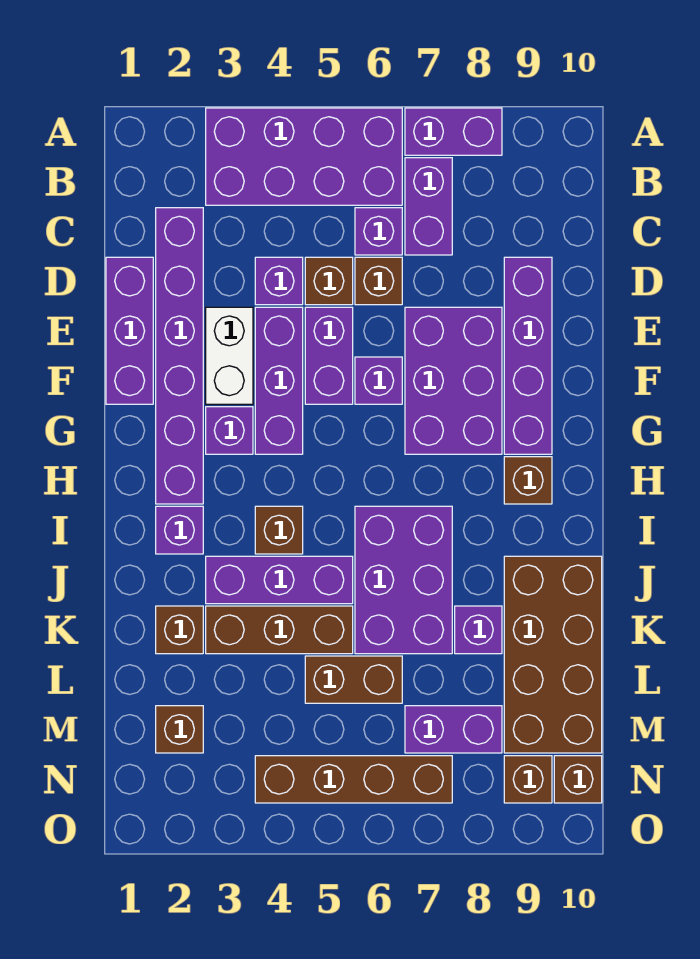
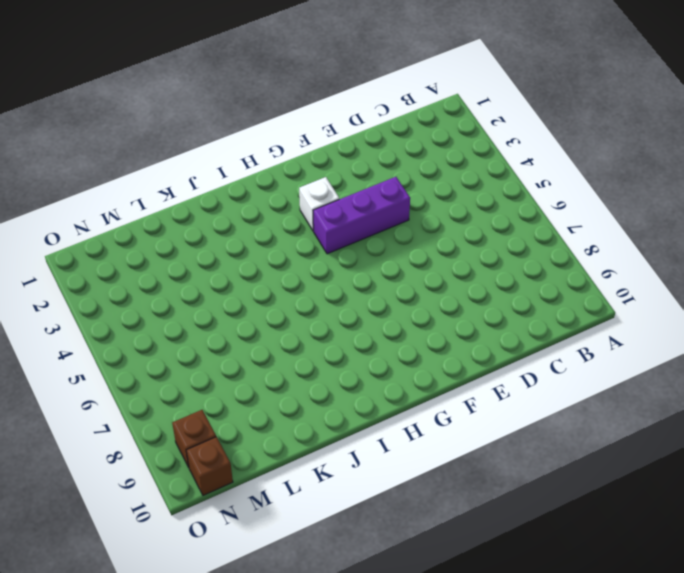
white 1x1 brick [299,177,339,231] -> purple 1x1 brick [206,407,253,454]
none -> purple 2x4 brick [206,108,402,205]
none -> purple 1x2 brick [405,108,502,155]
none -> purple 1x2 brick [405,158,452,255]
none -> purple 1x6 brick [156,208,203,504]

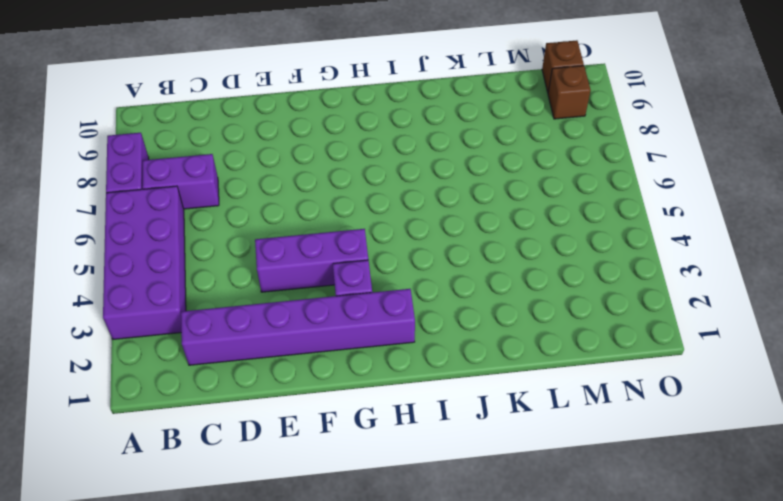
none -> purple 1x1 brick [355,208,402,255]
none -> purple 1x3 brick [106,257,153,404]
none -> purple 1x1 brick [255,257,303,305]
none -> brown 1x1 brick [305,257,353,305]

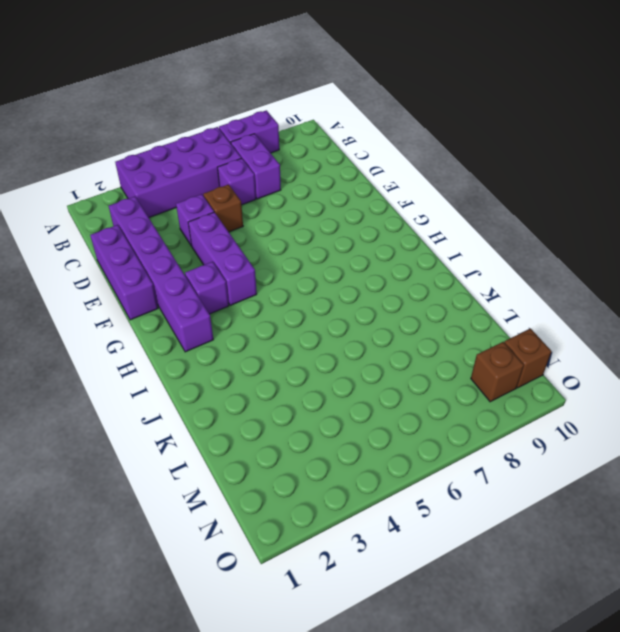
none -> brown 1x1 brick [355,257,402,305]
none -> purple 1x4 brick [504,257,552,454]
none -> white 1x2 brick [206,307,253,404]
none -> purple 1x2 brick [305,307,353,404]

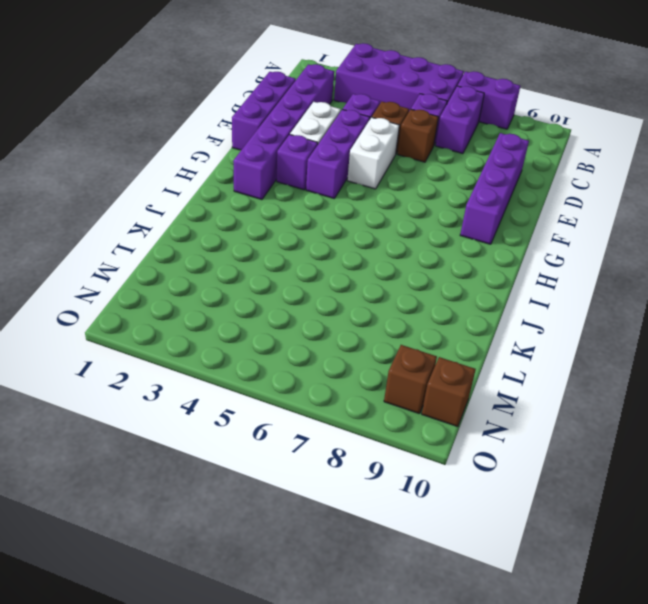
white 1x2 brick [347,117,399,189] -> purple 1x2 brick [305,307,353,404]
none -> purple 2x3 brick [405,307,502,454]
none -> purple 1x1 brick [355,357,402,404]
none -> brown 1x1 brick [504,457,552,504]
none -> purple 1x1 brick [156,506,203,554]

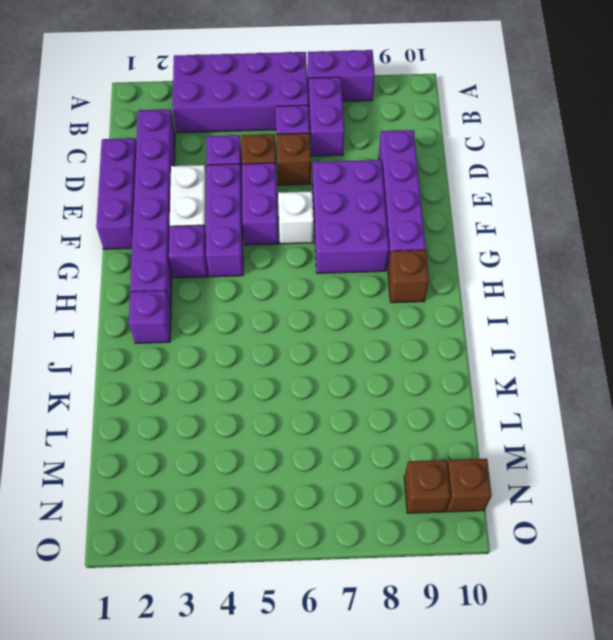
white 1x1 brick [278,191,314,244] -> purple 1x1 brick [355,357,402,404]
none -> brown 1x1 brick [255,506,303,554]
none -> purple 2x3 brick [355,506,452,654]
none -> purple 1x3 brick [206,556,353,604]
none -> brown 2x4 brick [504,556,602,753]

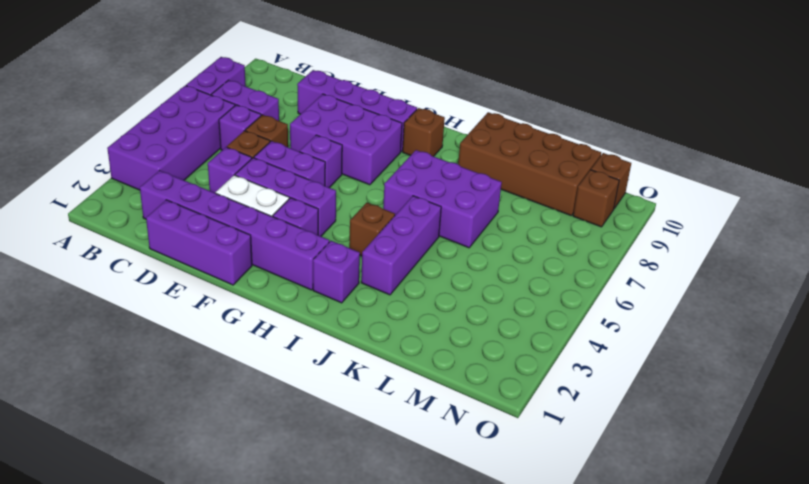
none -> brown 1x1 brick [156,606,203,654]
none -> brown 1x3 brick [206,606,353,654]
none -> purple 1x1 brick [455,606,502,654]
none -> brown 1x2 brick [305,656,402,703]

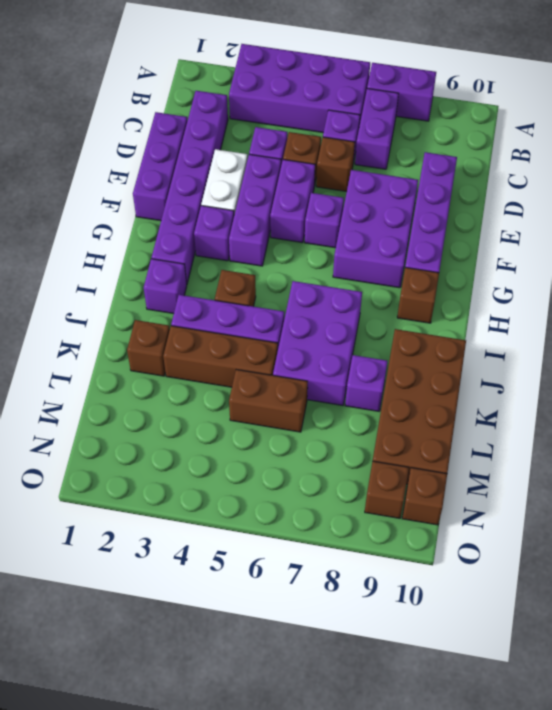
none -> brown 1x1 brick [156,706,203,753]
none -> purple 1x2 brick [405,706,502,753]
none -> brown 1x4 brick [255,756,452,803]

